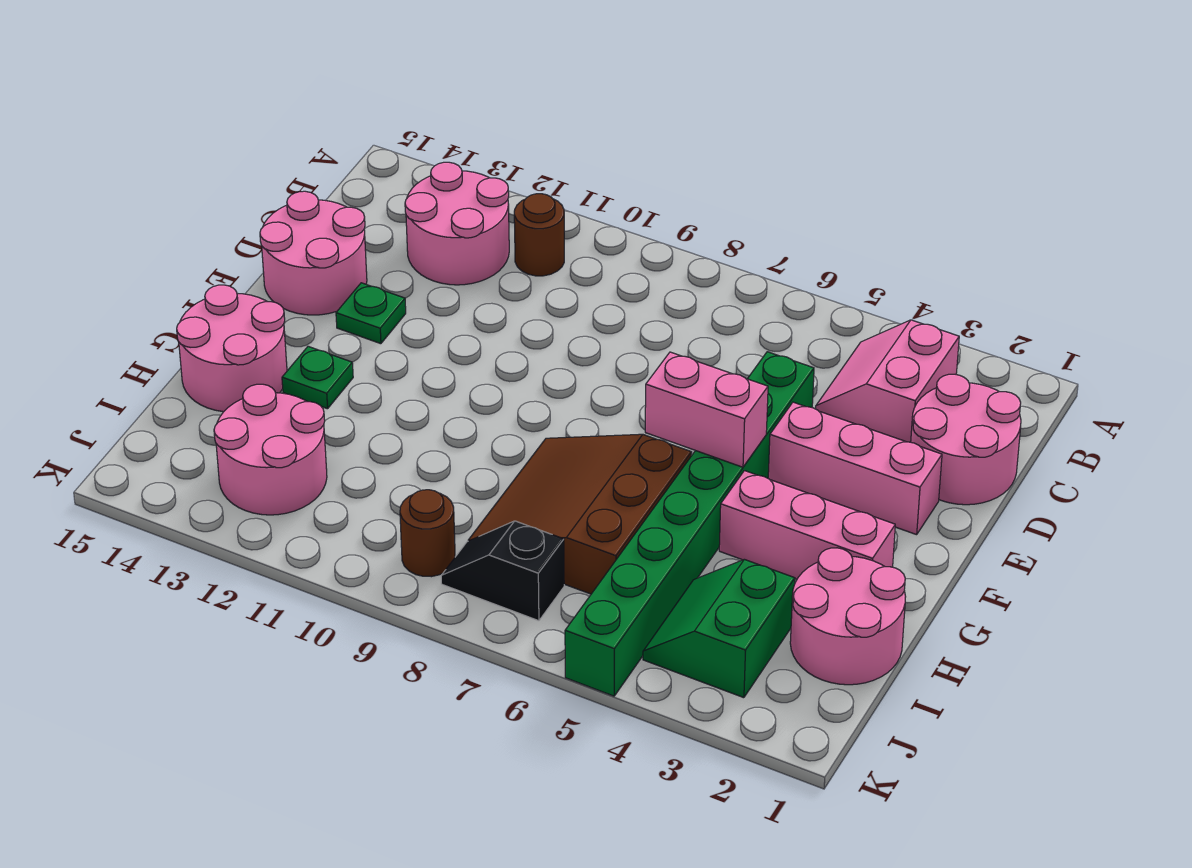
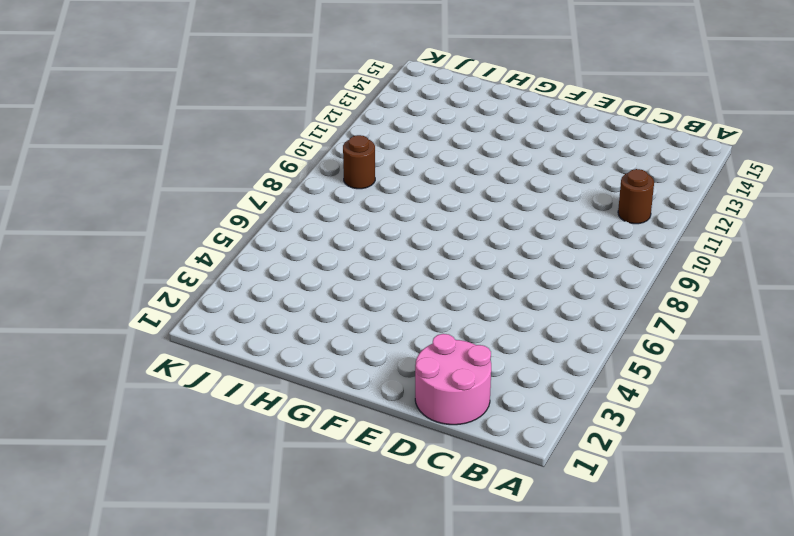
none -> pink 2x2 slope [816,320,959,442]
none -> pink 2x2 round brick [405,162,509,285]
none -> green 1x8 brick [565,352,814,696]

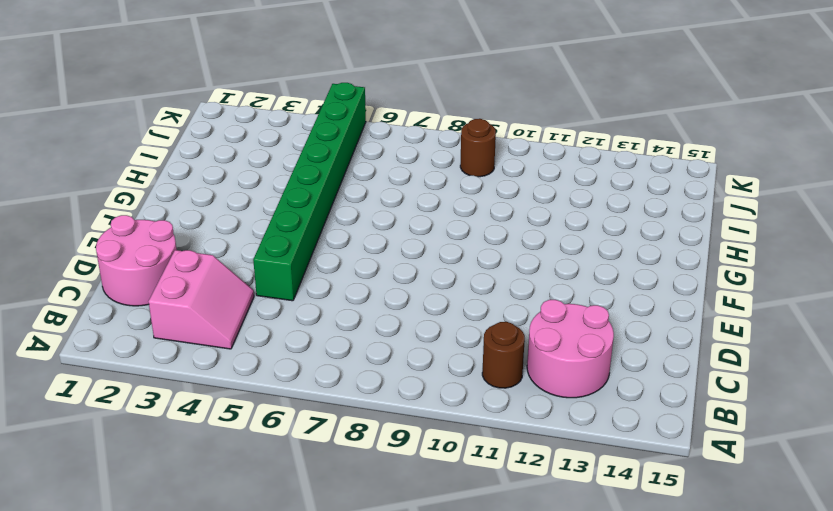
none -> pink 2x2 round brick [260,191,367,315]
none -> pink 1x3 brick [768,402,942,535]
none -> green 1x1 plate [336,283,406,344]

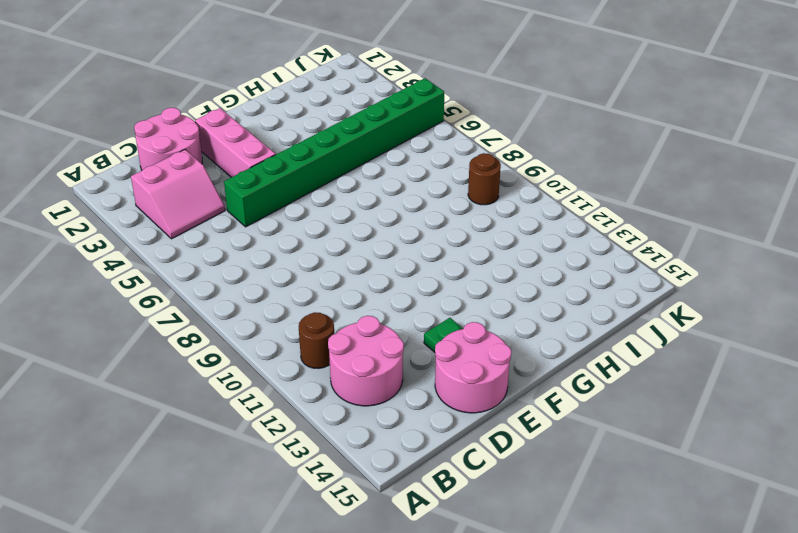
none -> pink 1x3 brick [719,471,895,579]
none -> brown 3x3 slope [468,434,692,594]
none -> green 1x1 plate [282,346,353,409]

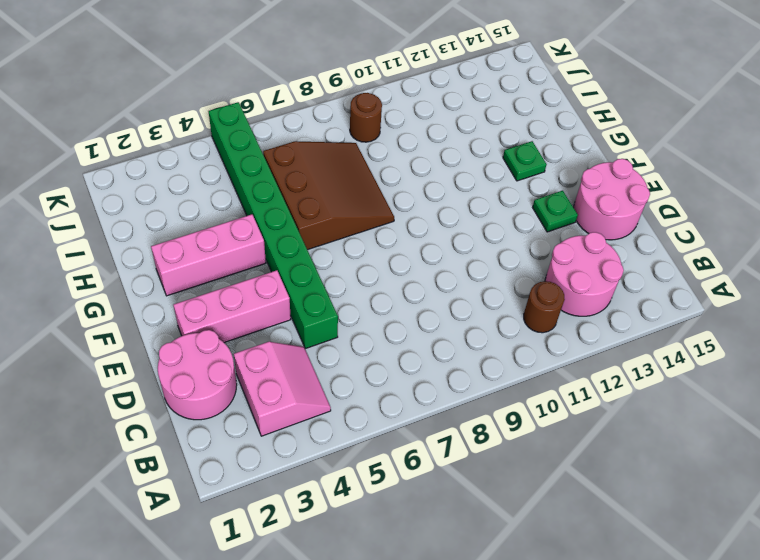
none -> pink 2x2 round brick [177,285,287,412]
none -> pink 2x2 round brick [790,548,906,685]
none -> green 2x2 slope [643,559,795,698]

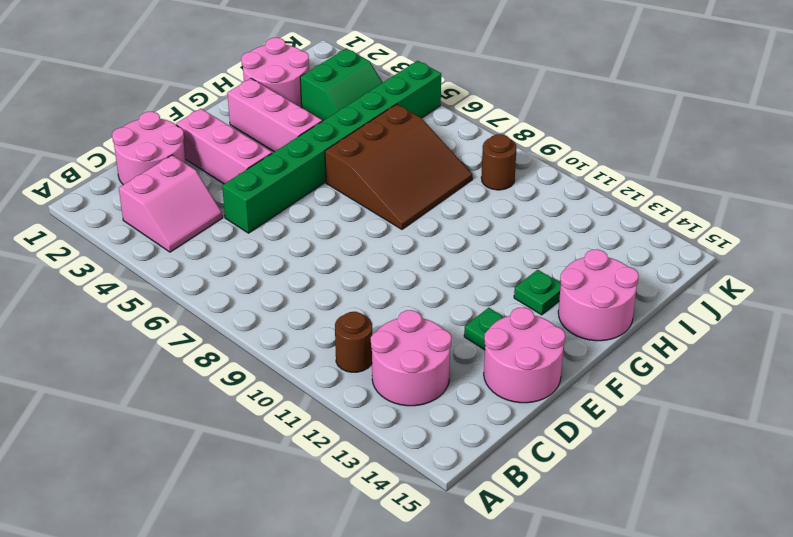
none -> pink 2x2 round brick [214,384,327,515]
none -> black 1x2 slope [441,521,564,621]
none -> pink 1x2 brick [645,352,768,467]

